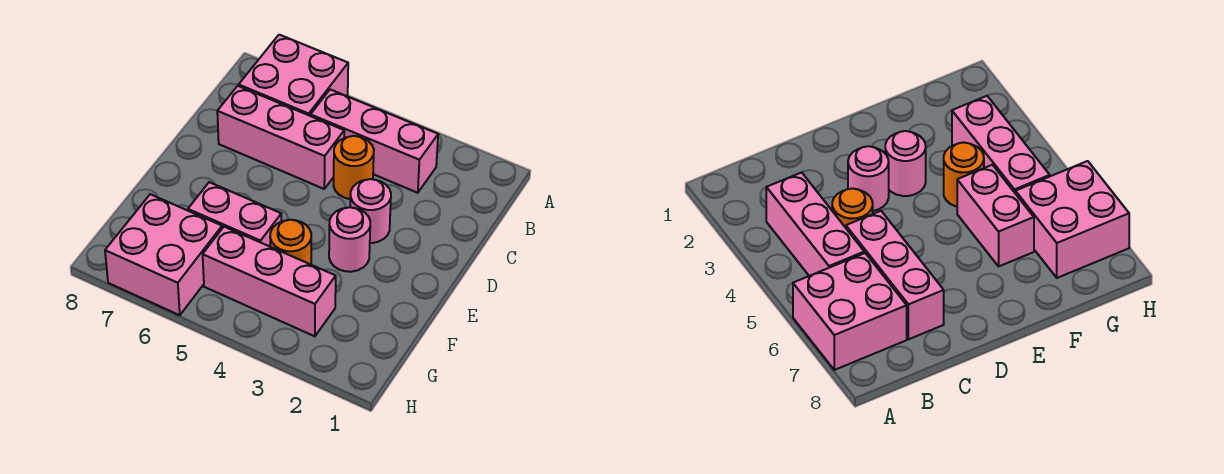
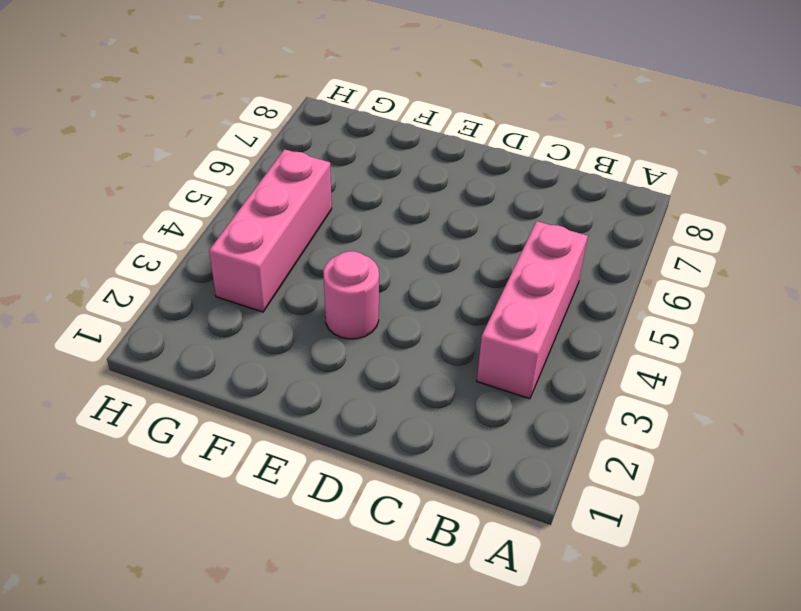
none -> pink 2x2 brick [239,35,348,116]
none -> orange 1x1 round brick [334,136,374,199]

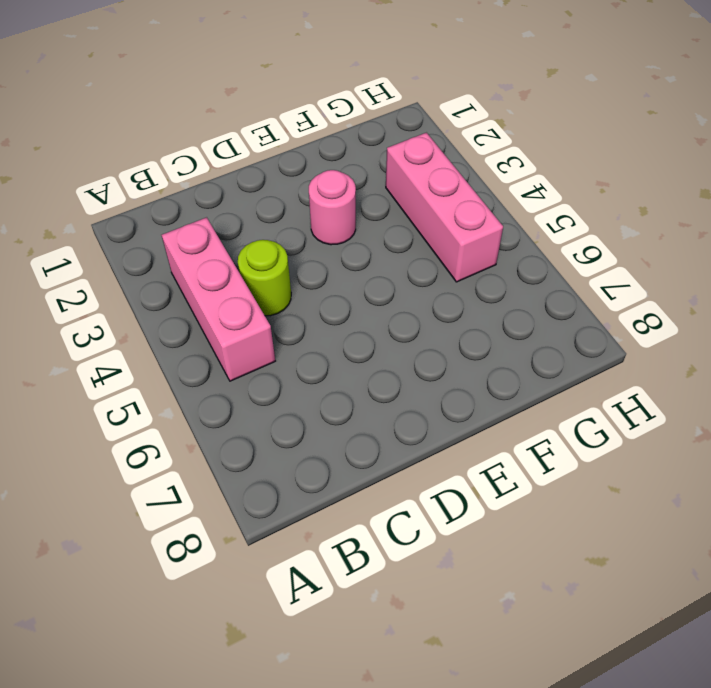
lime 1x1 round brick [238,240,291,316] -> orange 1x1 round brick [334,136,374,199]
none -> pink 2x2 brick [239,35,348,116]
none -> pink 1x3 brick [217,86,344,189]

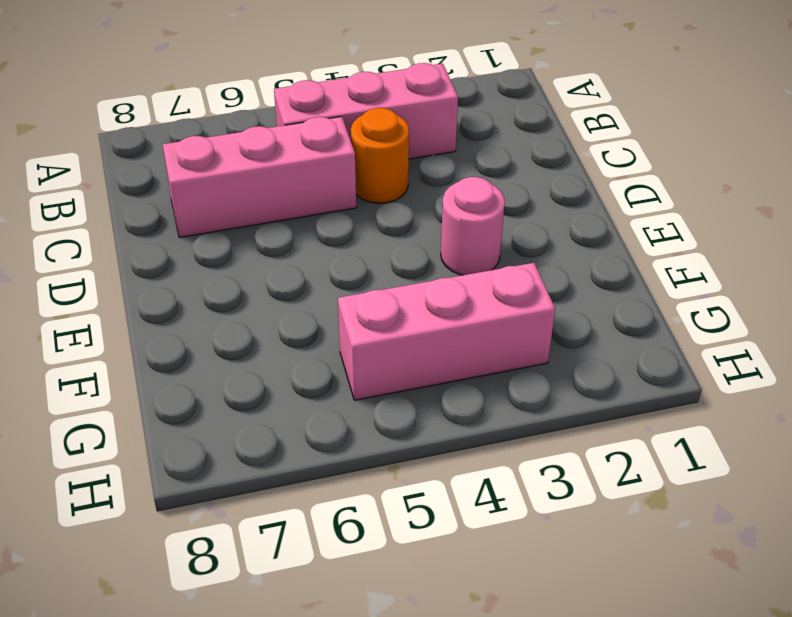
none -> pink 2x2 brick [239,35,348,116]
none -> pink 1x1 round brick [350,179,391,243]

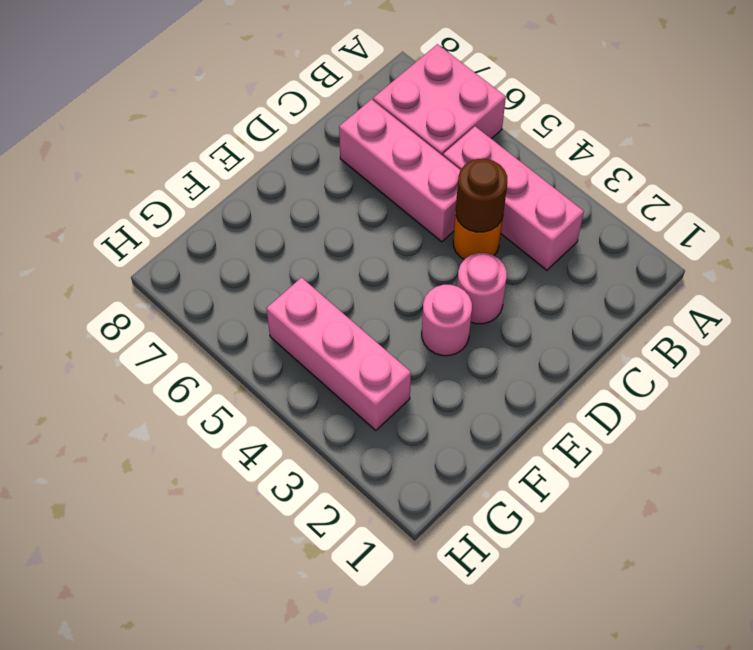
brown 1x1 round brick [456,159,507,232] -> none
none -> orange 1x1 round brick [270,220,311,264]
none -> pink 1x2 brick [188,182,281,246]

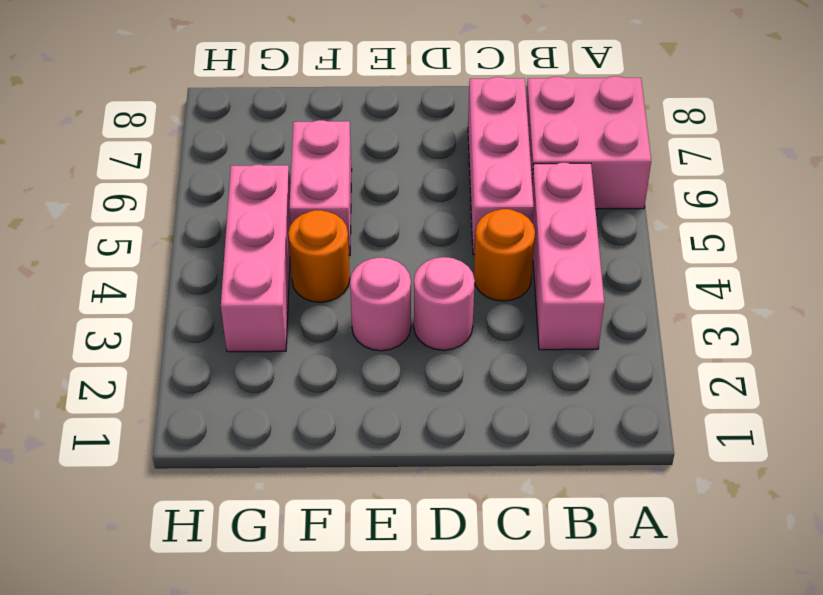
none -> pink 2x2 brick [105,194,222,315]

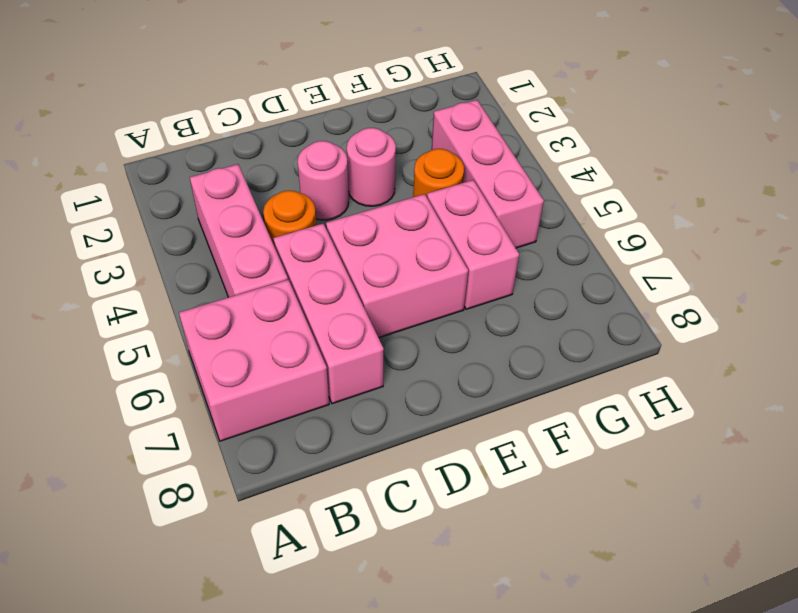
pink 2x2 brick [326,194,468,338] -> pink 2x2 brick moved to [105,194,222,315]

